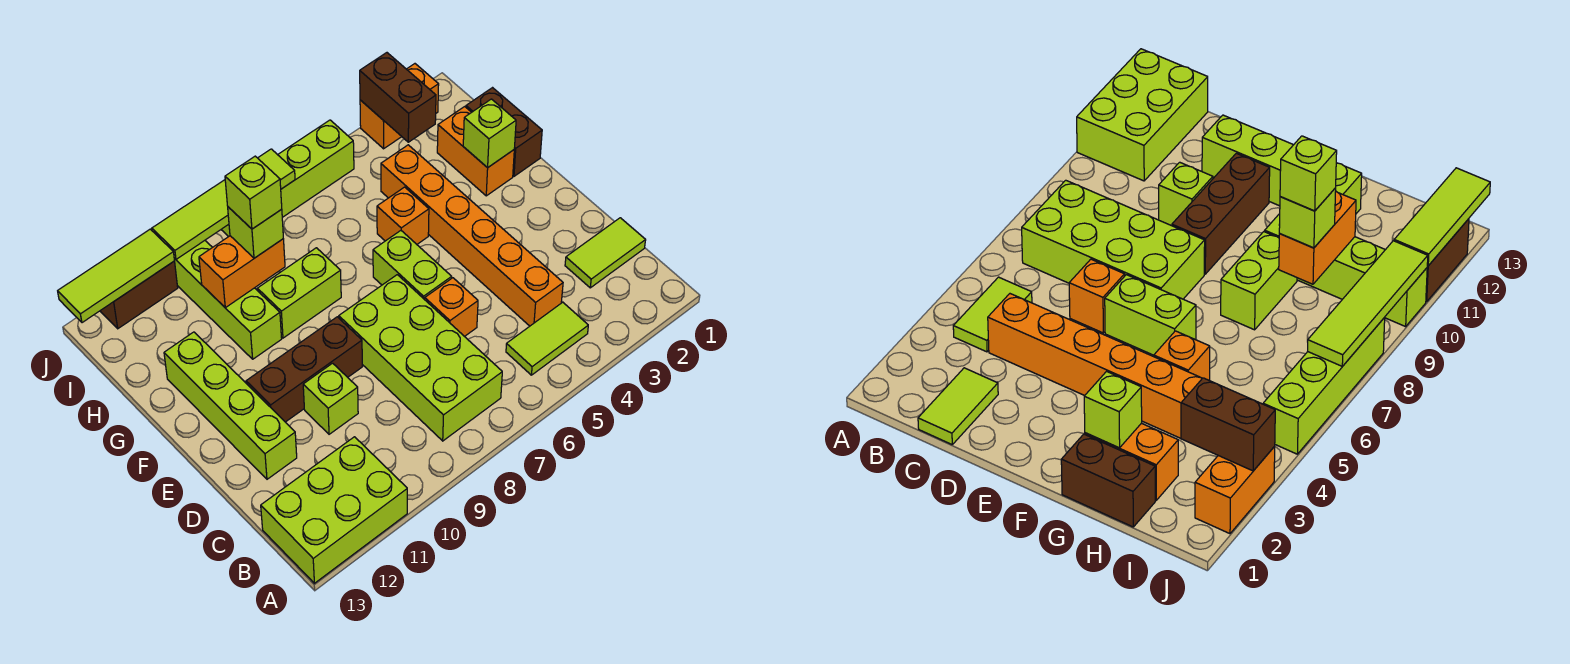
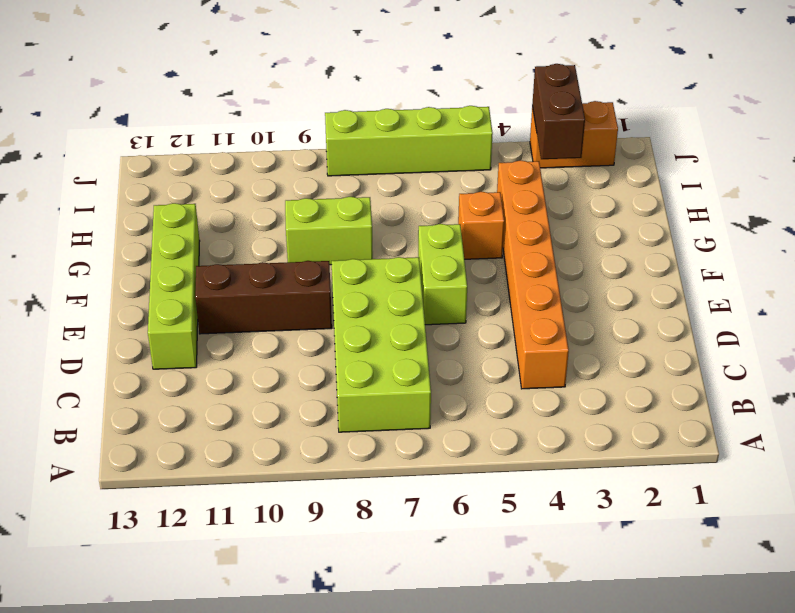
none -> lime 2x3 brick [261,437,407,583]
none -> lime 1x2 tile [506,302,588,375]
none -> lime 1x2 tile [565,218,646,288]

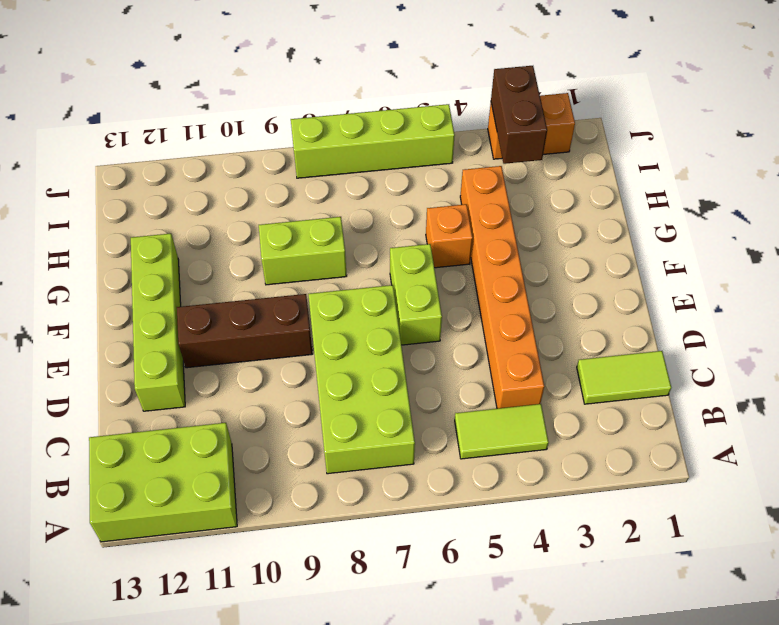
none -> orange 1x1 brick [425,278,478,337]
none -> lime 1x1 brick [303,363,358,434]
none -> brown 1x2 brick [466,88,542,176]

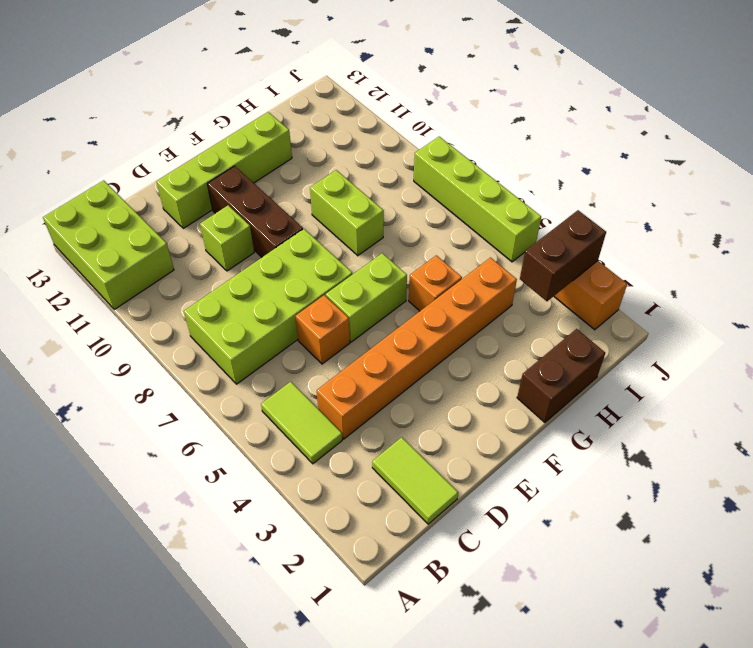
none -> orange 1x2 brick [437,107,514,196]
none -> lime 1x4 brick [174,241,282,359]
none -> brown 1x2 brick [100,261,178,329]

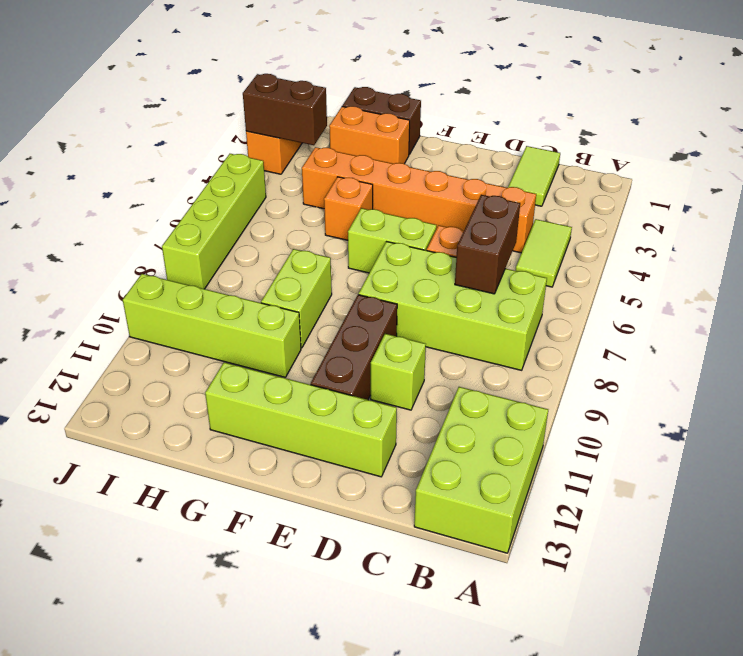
brown 1x2 brick [455,195,520,294] -> brown 1x2 brick moved to [100,261,178,329]
none -> lime 1x1 brick [463,99,516,168]
none -> orange 1x2 brick [199,236,285,308]
none -> lime 1x4 tile [152,149,295,259]

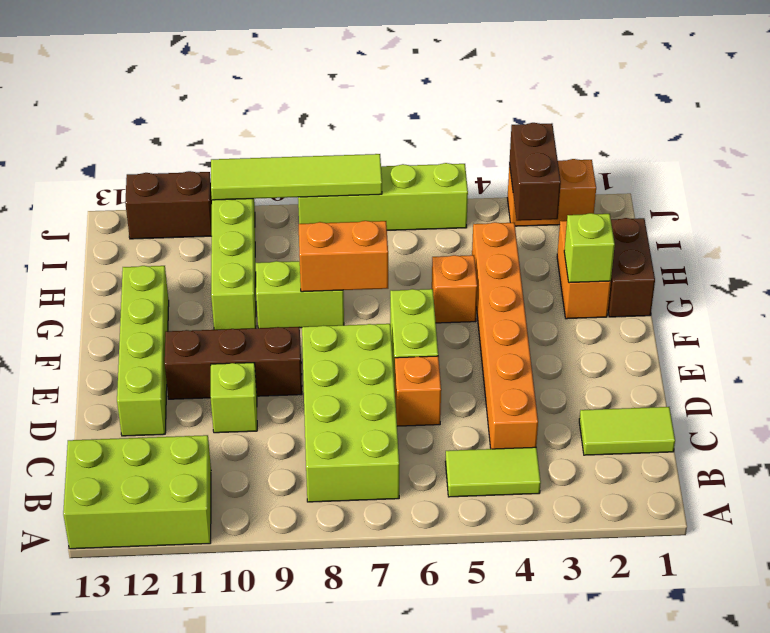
orange 1x2 brick [299,221,388,292] -> orange 1x2 brick moved to [199,236,285,308]
none -> lime 1x3 tile [58,229,174,323]
none -> lime 1x1 brick [228,207,283,258]
none -> lime 1x1 brick [225,156,282,229]

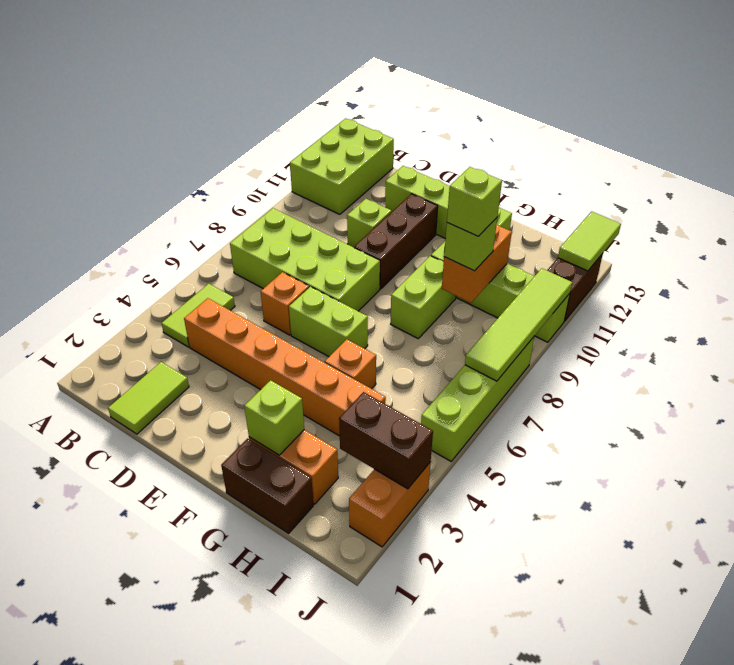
lime 1x2 tile [558,211,621,271] -> lime 1x3 tile [58,229,174,323]

